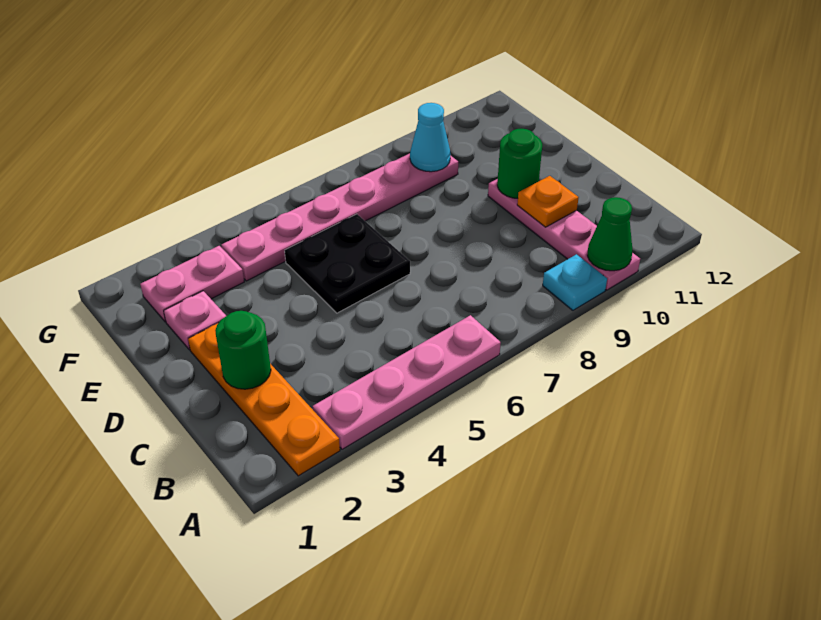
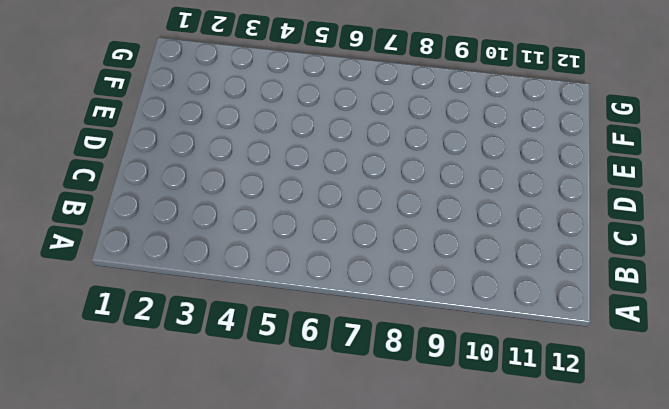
none -> orange 1x4 plate [188,323,340,476]
none -> pink 1x4 plate [313,315,501,449]
none -> cyan 1x1 plate [543,254,607,310]

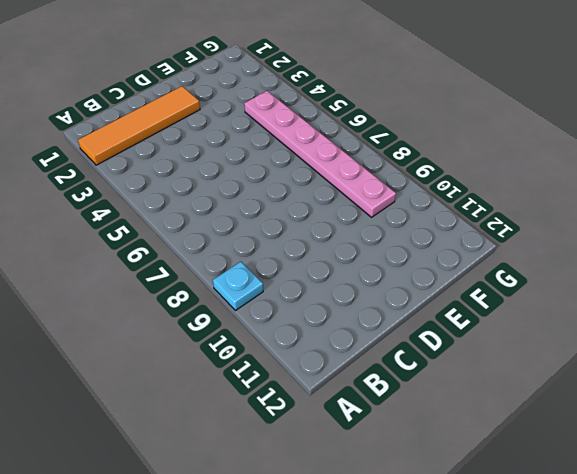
orange 1x4 tile [78,86,200,165] -> orange 1x4 plate [188,323,340,476]
none -> pink 1x4 plate [313,315,501,449]
none -> pink 1x4 plate [488,179,640,290]
none -> black 2x2 plate [285,214,410,313]

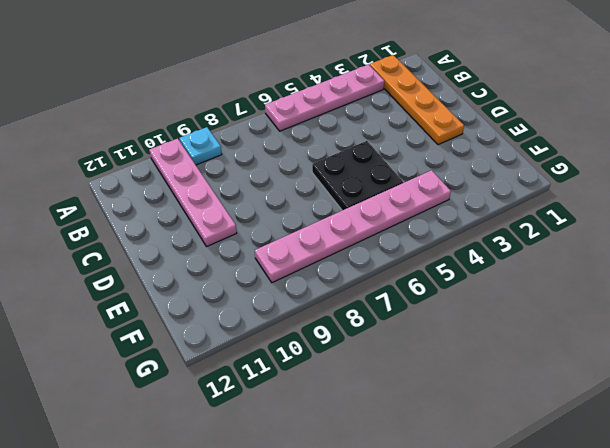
none -> pink 1x1 plate [164,291,226,350]
none -> pink 1x2 plate [140,246,244,322]
none -> green 1x1 cone [587,197,632,271]

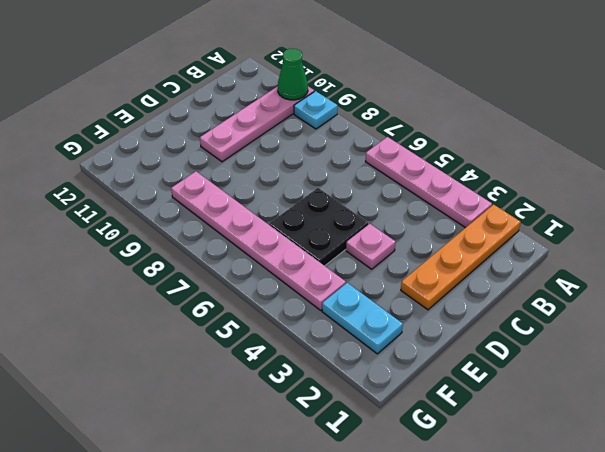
pink 1x1 plate [346,224,395,269] -> pink 1x1 plate moved to [164,291,226,350]
cyan 1x2 plate [322,283,403,354] -> pink 1x2 plate [140,246,244,322]
none -> green 1x1 round brick [215,311,271,389]
none -> orange 1x1 plate [517,176,579,227]
none -> green 1x1 round brick [497,129,542,198]

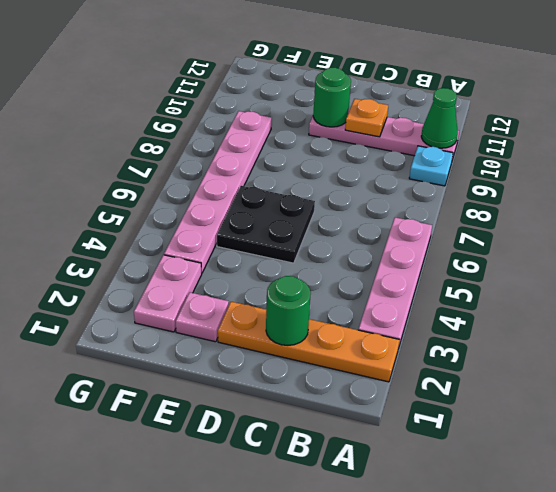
none -> cyan 1x1 cone [410,103,450,172]

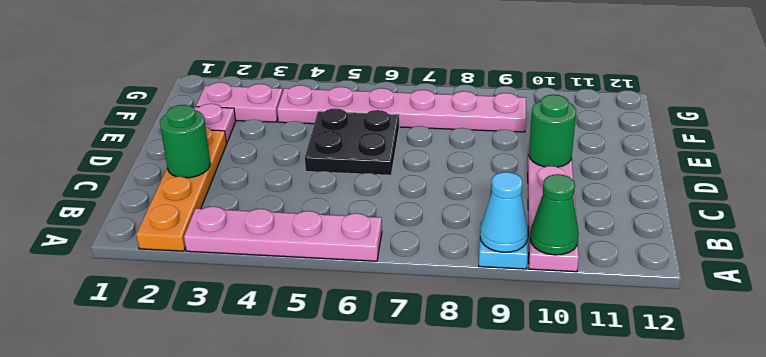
cyan 1x1 cone [480,172,528,252] -> cyan 1x1 cone moved to [410,103,450,172]
none -> orange 1x1 plate [517,176,579,227]

